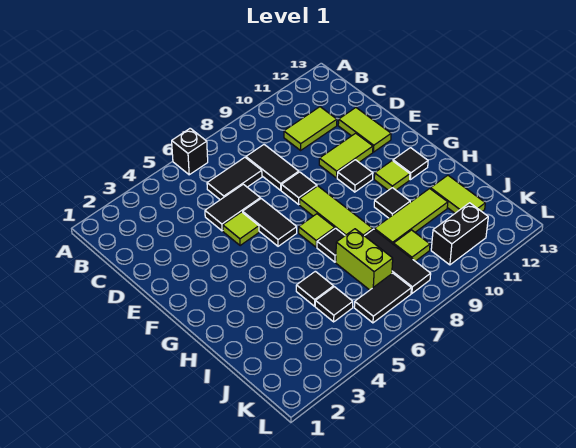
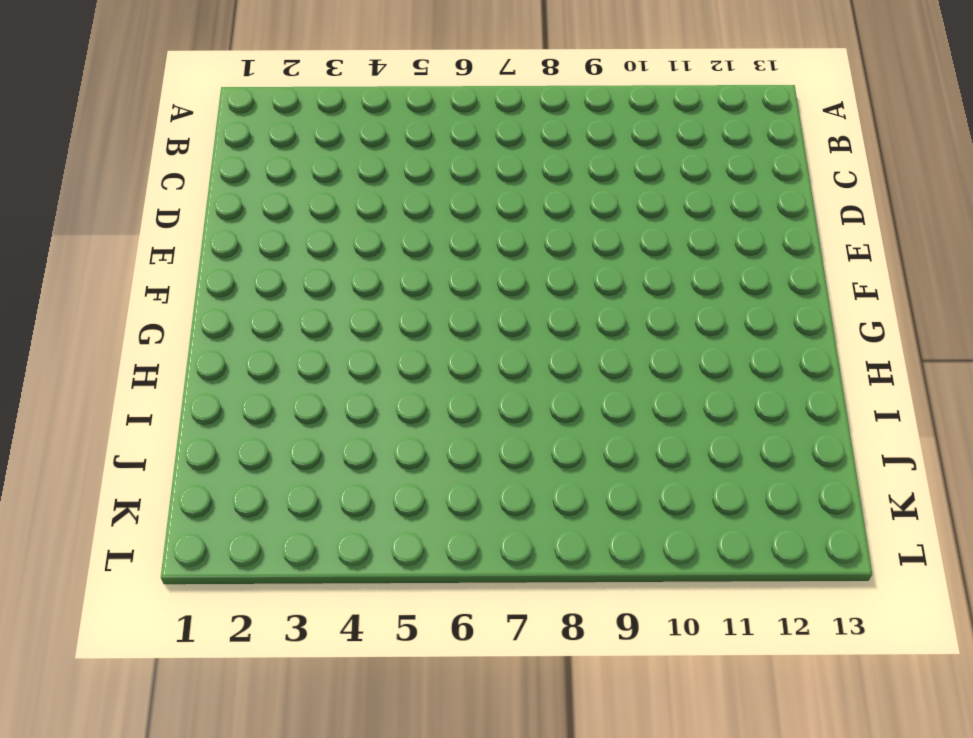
none -> black 1x1 brick [172,128,208,175]
none -> black 1x2 tile [207,157,262,200]
none -> black 1x2 tile [246,145,299,190]

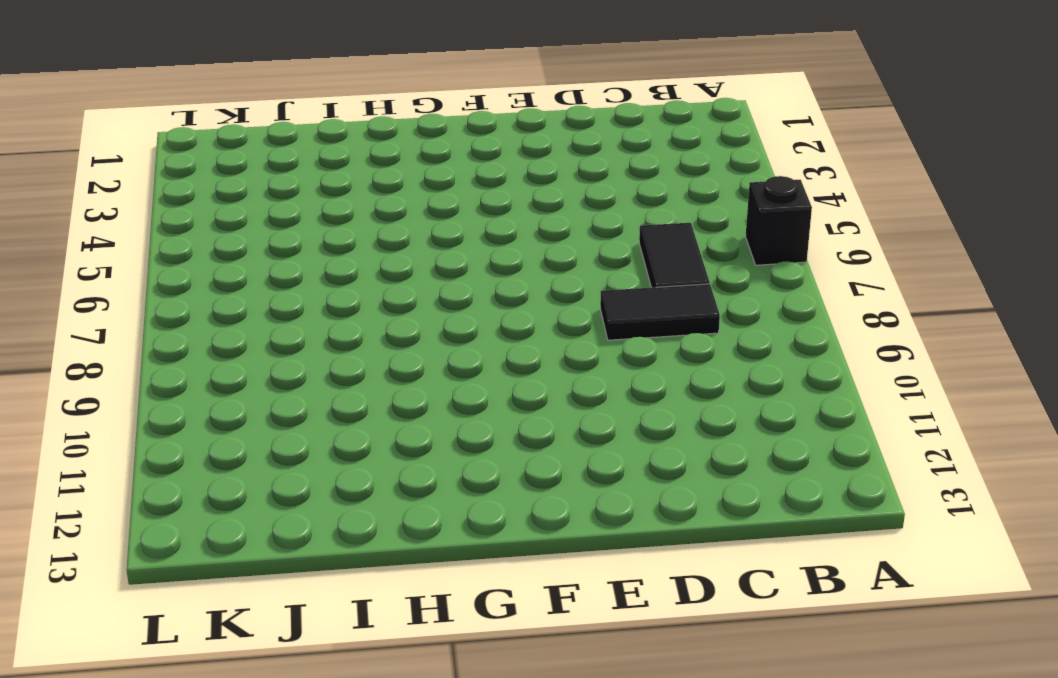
none -> lime 1x2 tile [284,107,337,150]
none -> black 1x2 tile [205,184,260,231]
none -> lime 1x2 tile [338,108,391,152]

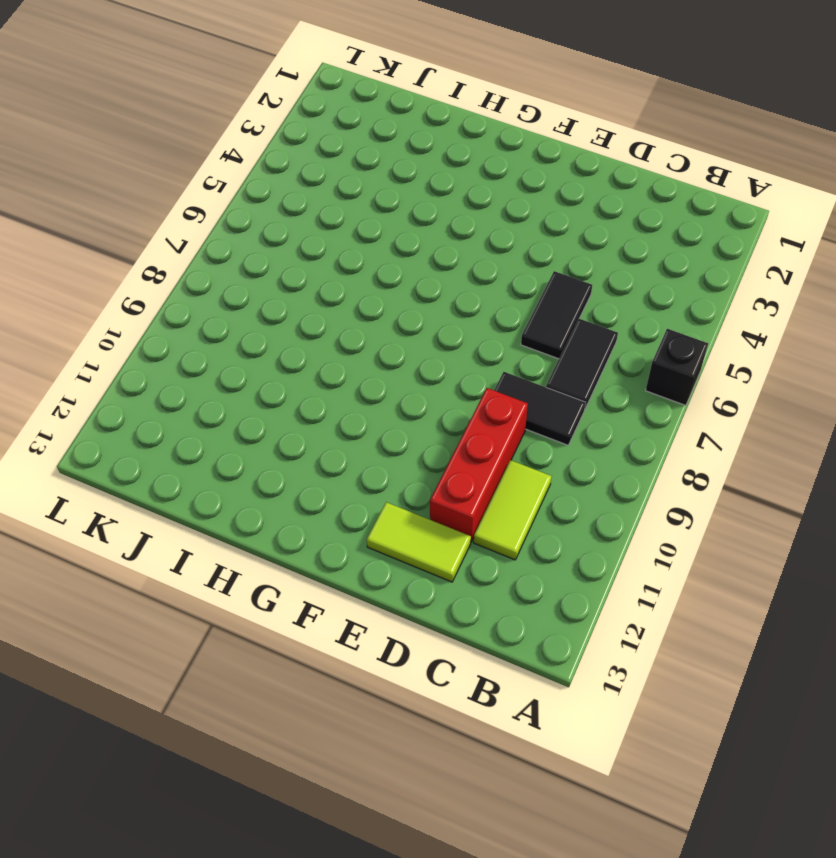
red 1x3 brick [430,388,528,542] -> none
none -> lime 1x1 tile [223,212,259,246]
none -> black 1x2 tile [243,199,297,246]
none -> black 1x1 tile [281,172,317,204]

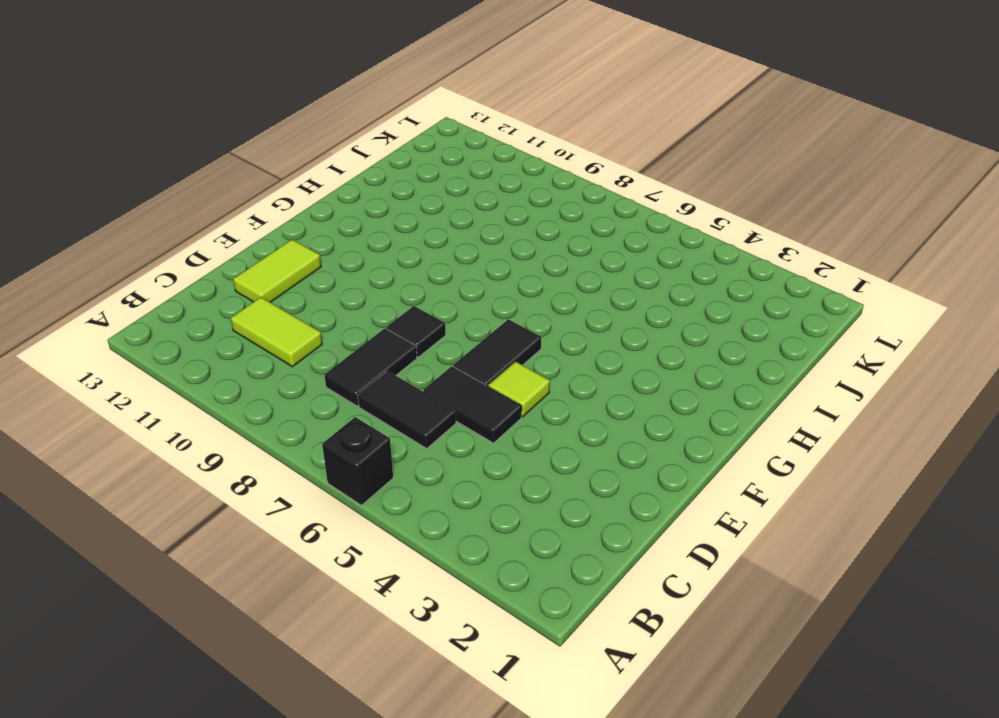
none -> lime 1x2 tile [319,133,373,178]
none -> lime 1x3 tile [300,186,373,236]
none -> black 1x1 tile [337,160,373,192]

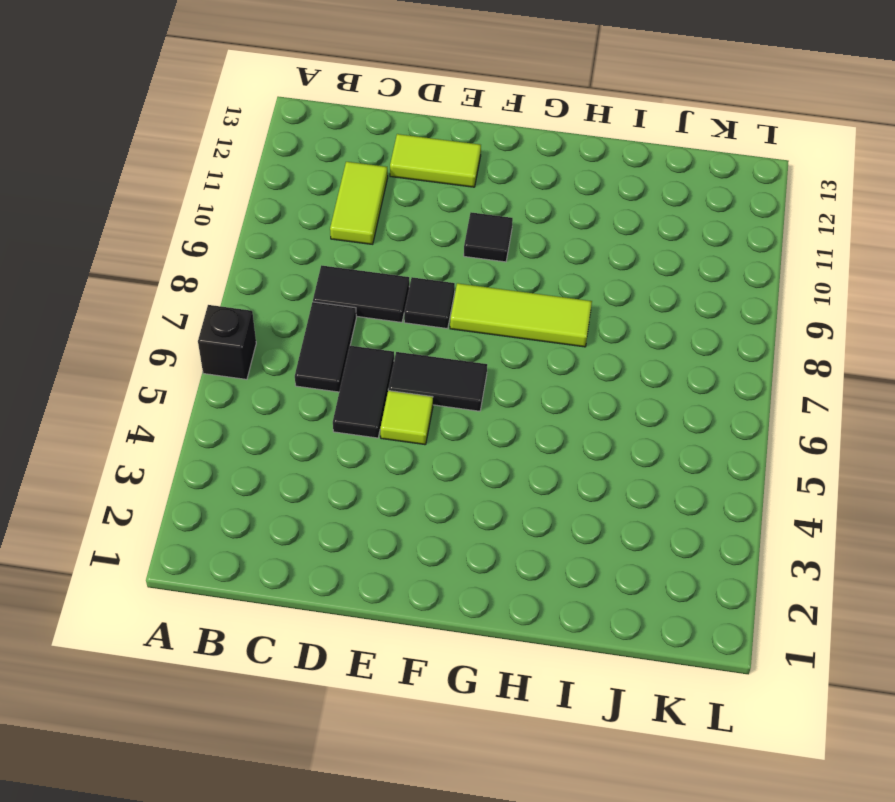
none -> lime 1x2 tile [319,133,373,178]
none -> lime 1x1 tile [299,214,335,247]
none -> lime 1x1 tile [374,161,410,190]

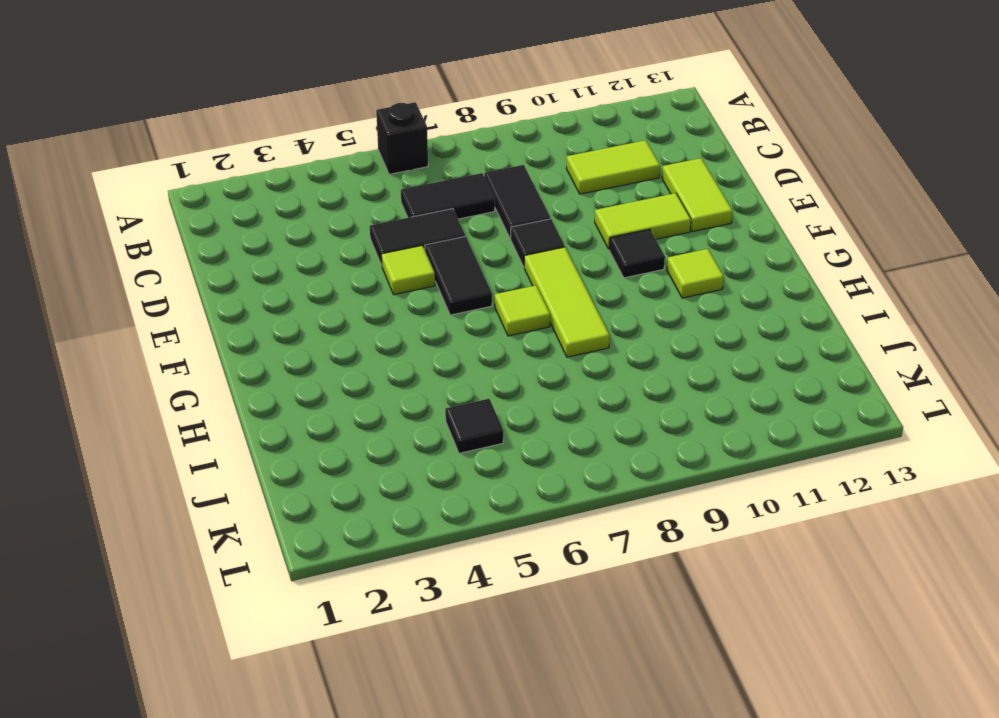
none -> black 1x1 tile [393,148,428,180]
none -> black 1x1 tile [317,228,345,262]
none -> black 1x1 tile [374,188,410,218]

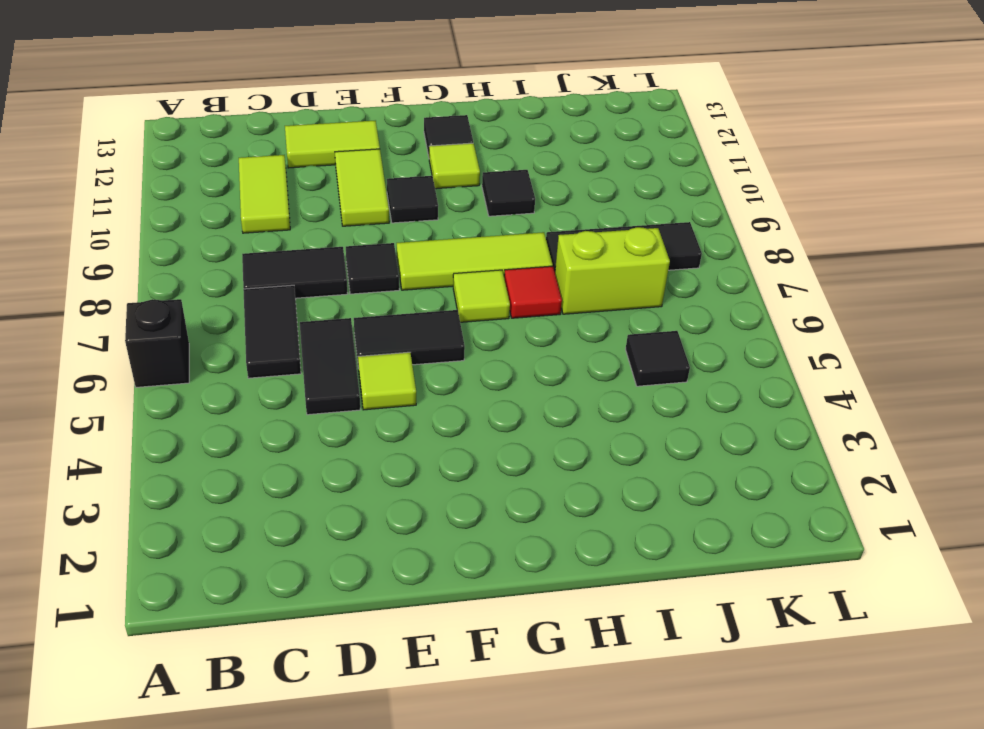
red 1x1 tile [504,266,562,318] -> black 1x1 tile [317,228,345,262]
none -> black 1x1 tile [296,271,334,306]
none -> lime 1x3 tile [374,188,448,244]
none -> lime 1x2 tile [431,175,485,213]

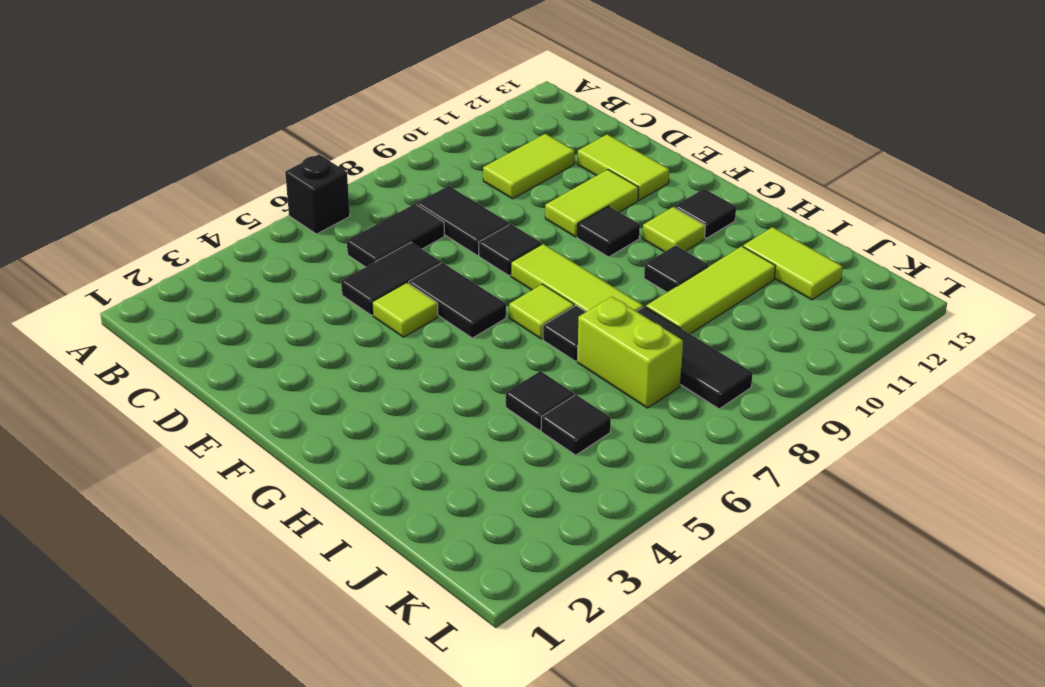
none -> lime 1x1 tile [394,230,430,261]
none -> black 1x2 tile [354,273,411,323]
none -> black 1x2 brick [431,203,488,265]

